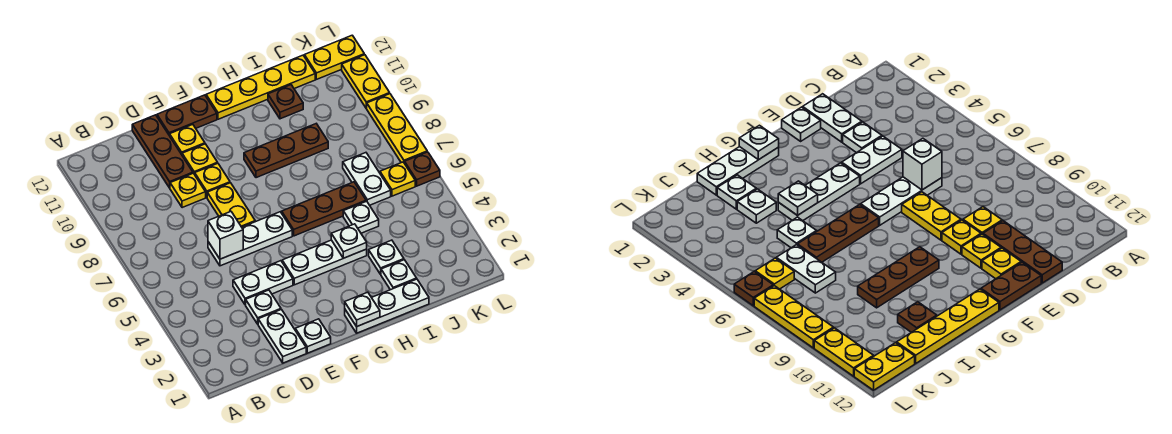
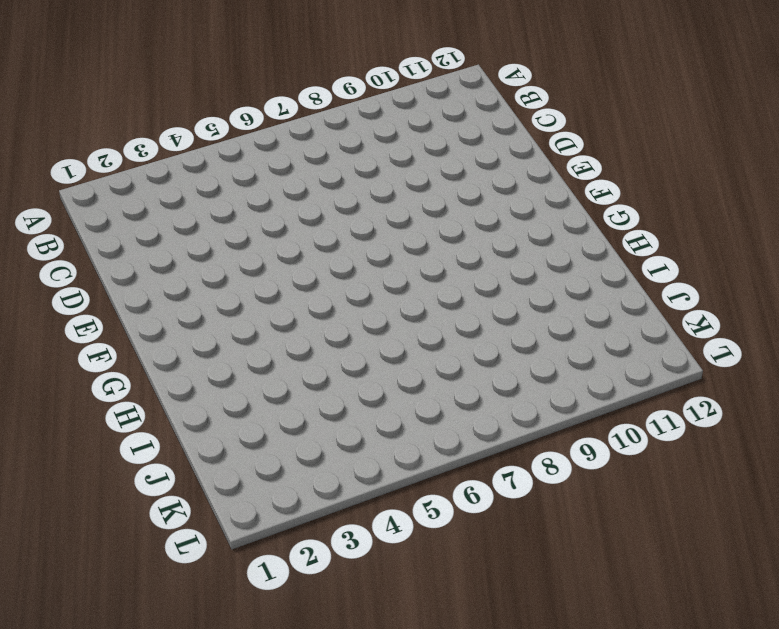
none -> white 1x2 plate [258,310,306,363]
none -> white 1x1 plate [246,290,281,324]
none -> white 1x2 plate [233,261,293,305]
none -> white 1x3 plate [208,212,292,266]

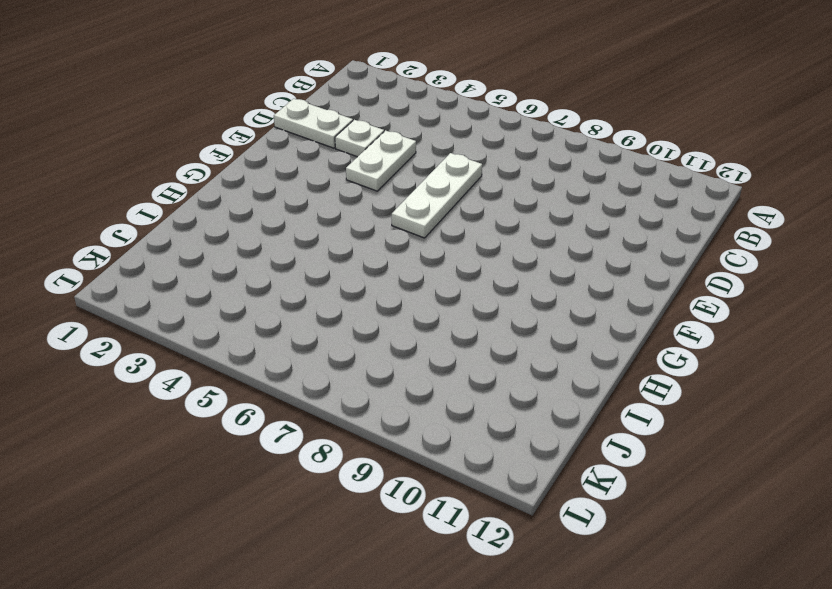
none -> yellow 1x1 plate [170,173,206,208]
none -> brown 1x3 plate [132,115,193,188]
none -> white 1x1 plate [295,319,331,353]
none -> yellow 1x2 plate [207,183,255,227]

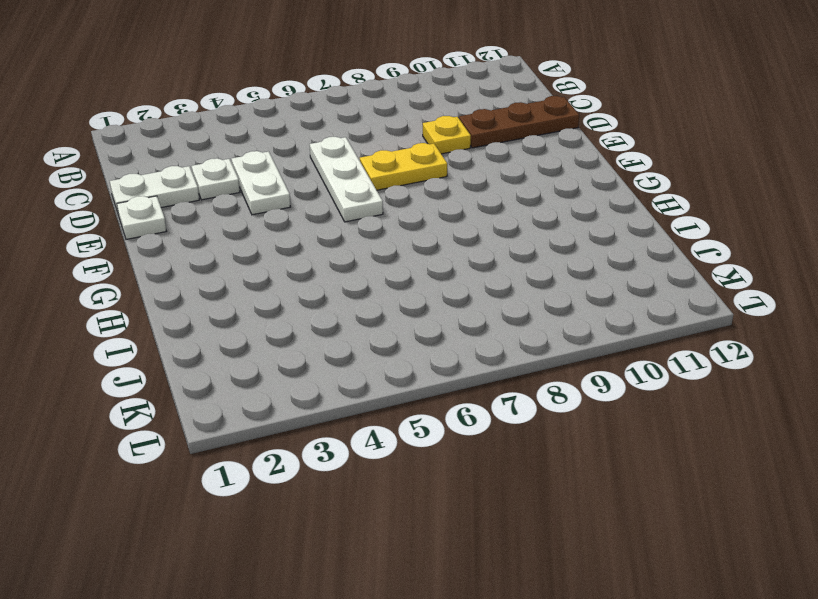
none -> yellow 1x1 plate [195,163,230,197]
none -> yellow 1x1 plate [182,144,218,174]
none -> yellow 1x1 plate [170,124,205,154]
none -> brown 1x2 plate [157,95,217,136]

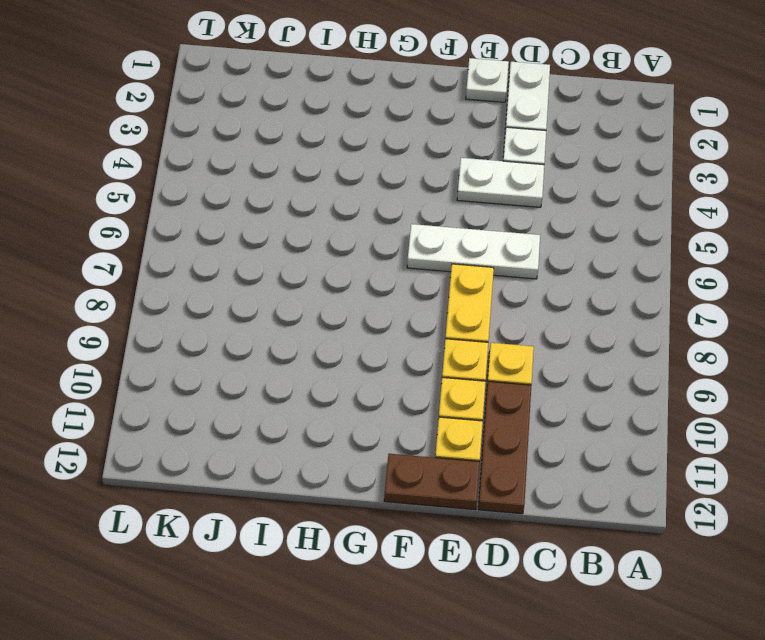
none -> white 1x3 plate [282,240,367,285]
none -> white 1x3 plate [345,279,429,333]
none -> brown 1x3 plate [282,182,366,236]
none -> brown 1x3 plate [244,124,328,178]

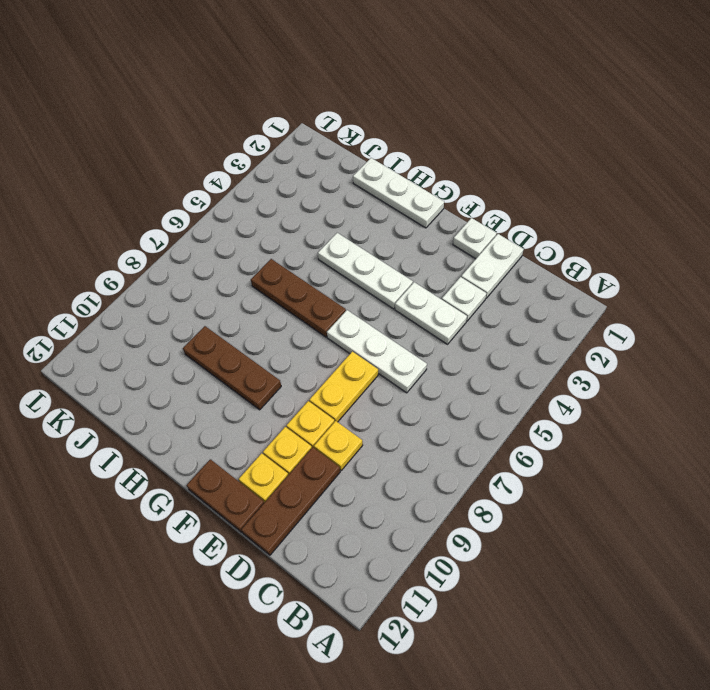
none -> yellow 1x4 plate [206,55,315,119]
none -> white 1x1 plate [381,260,417,290]
none -> white 1x1 plate [369,240,404,274]
none -> white 1x1 plate [343,201,379,233]

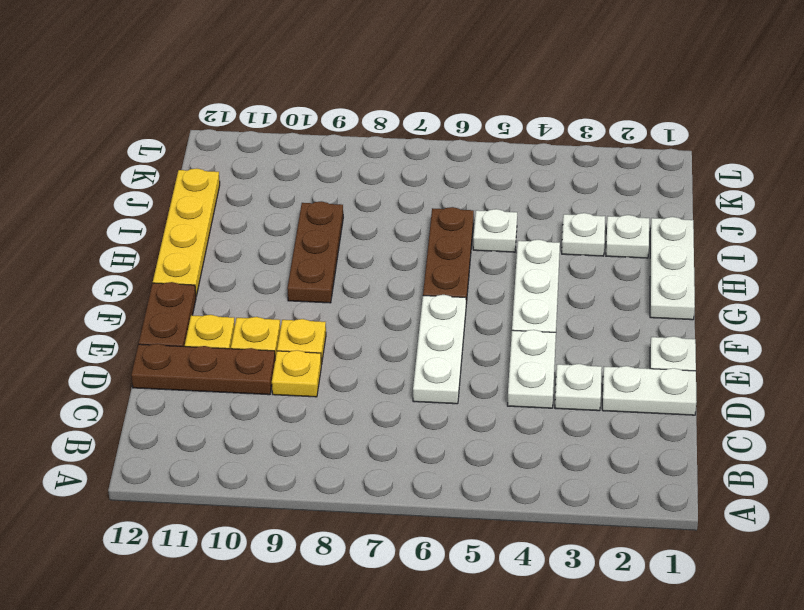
none -> yellow 1x2 plate [207,183,255,227]
none -> brown 1x1 plate [268,85,303,119]
none -> white 1x2 plate [343,153,391,205]
none -> yellow 1x1 plate [380,162,415,196]

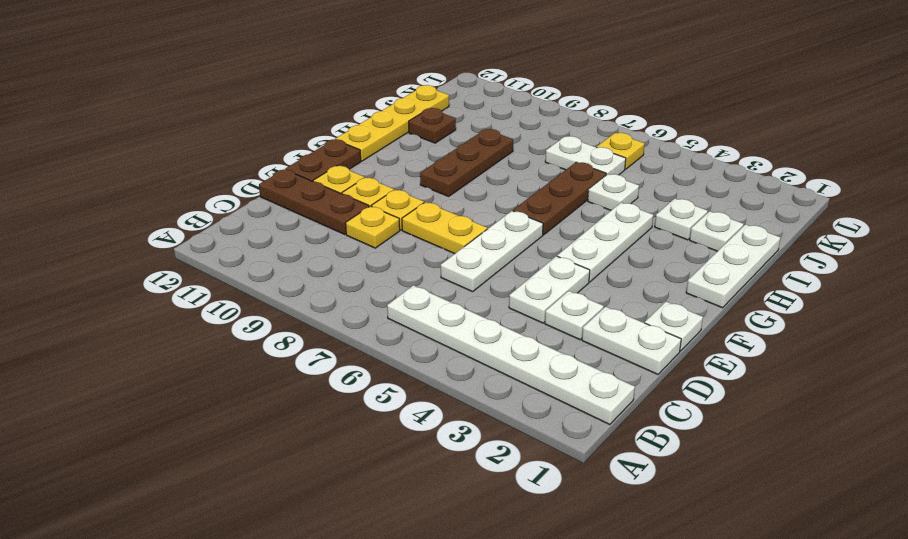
white 1x6 plate [387,285,635,425] -> none
none -> yellow 1x2 plate [304,35,364,79]
none -> brown 1x1 plate [405,152,440,186]
none -> yellow 1x3 plate [367,94,427,163]
none -> yellow 1x2 plate [342,55,390,108]

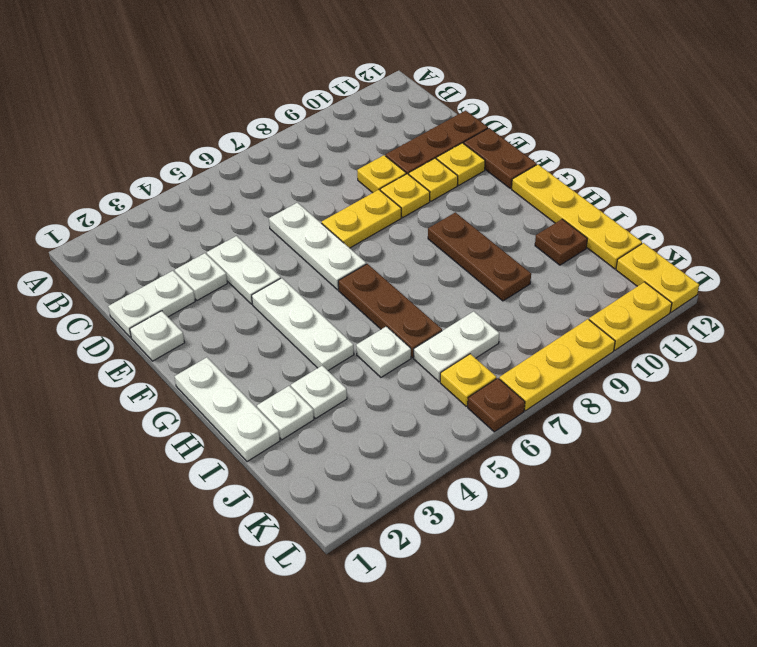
none -> white 1x1 brick [208,212,243,259]
none -> white 1x1 plate [345,292,380,327]
none -> white 1x1 plate [331,224,367,258]

